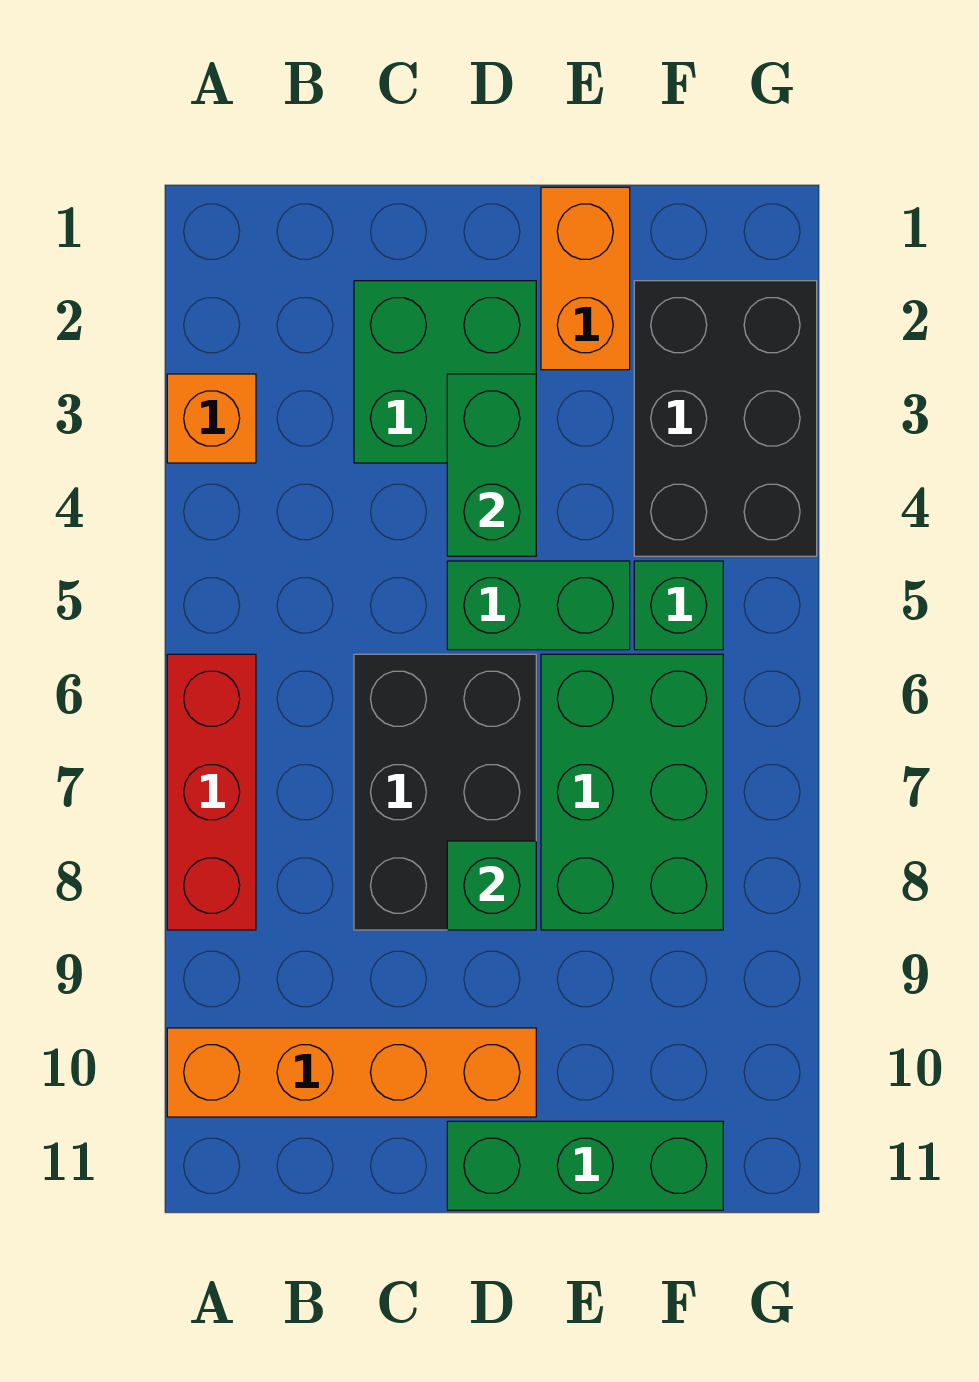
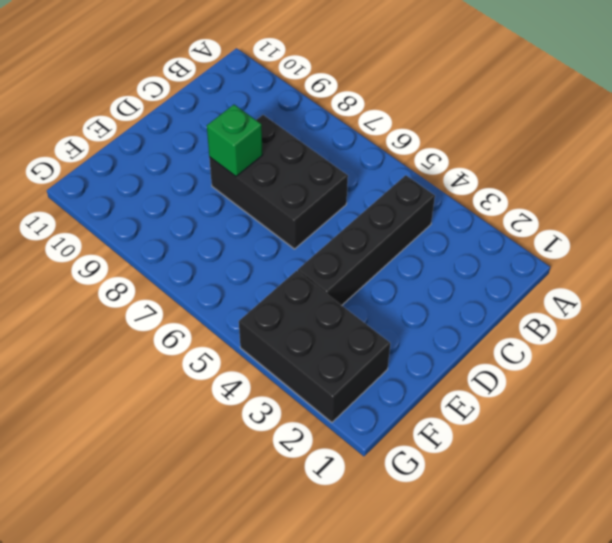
black 1x4 brick [298,175,435,305] -> none
none -> orange 1x1 brick [167,374,256,463]
none -> red 1x3 brick [167,654,256,930]
none -> orange 1x4 brick [167,1028,536,1117]

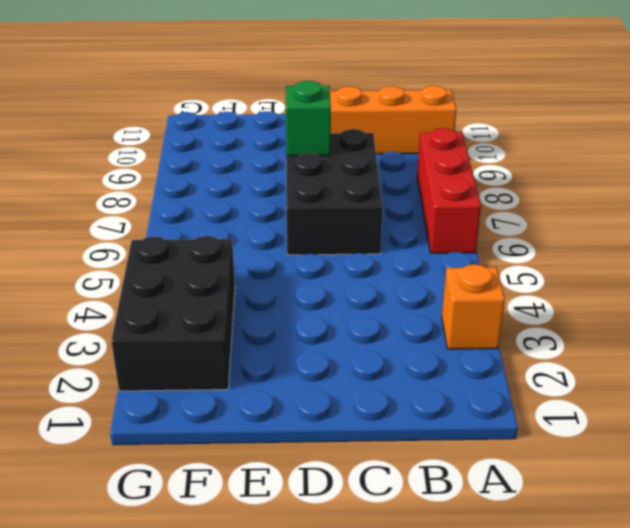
none -> green 2x2 brick [354,281,536,463]
none -> green 1x2 brick [447,561,630,650]
none -> green 1x3 brick [447,1121,723,1210]

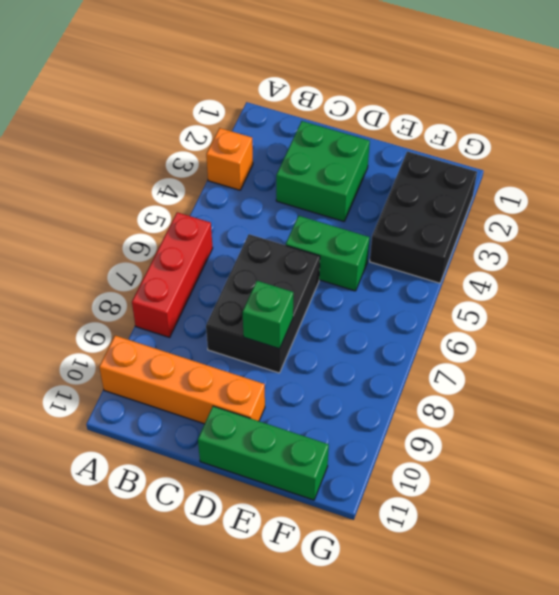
none -> orange 1x2 brick [541,187,630,370]
none -> green 2x3 brick [541,654,723,930]
none -> green 1x1 brick [634,561,723,650]

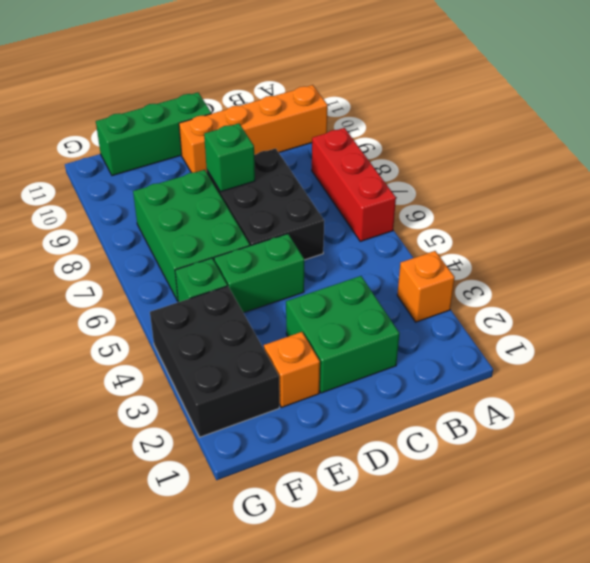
orange 1x1 brick [264,332,320,407] -> orange 1x2 brick [541,187,630,370]
none -> green 1x2 brick [447,374,536,556]

